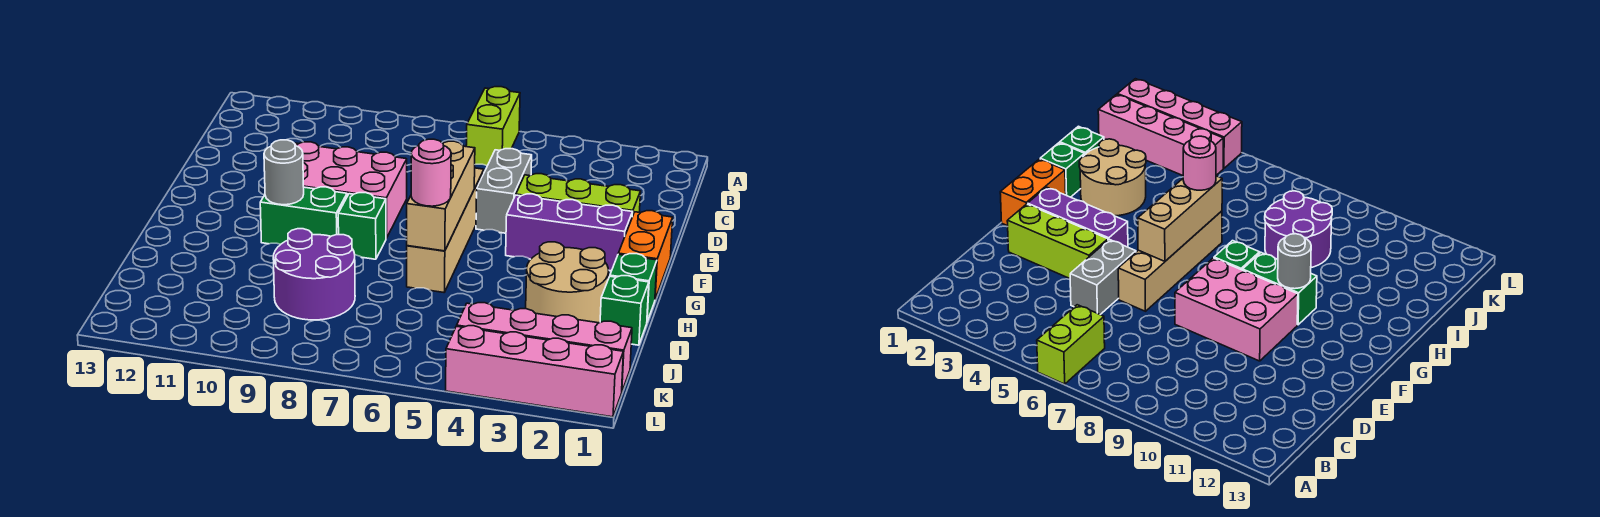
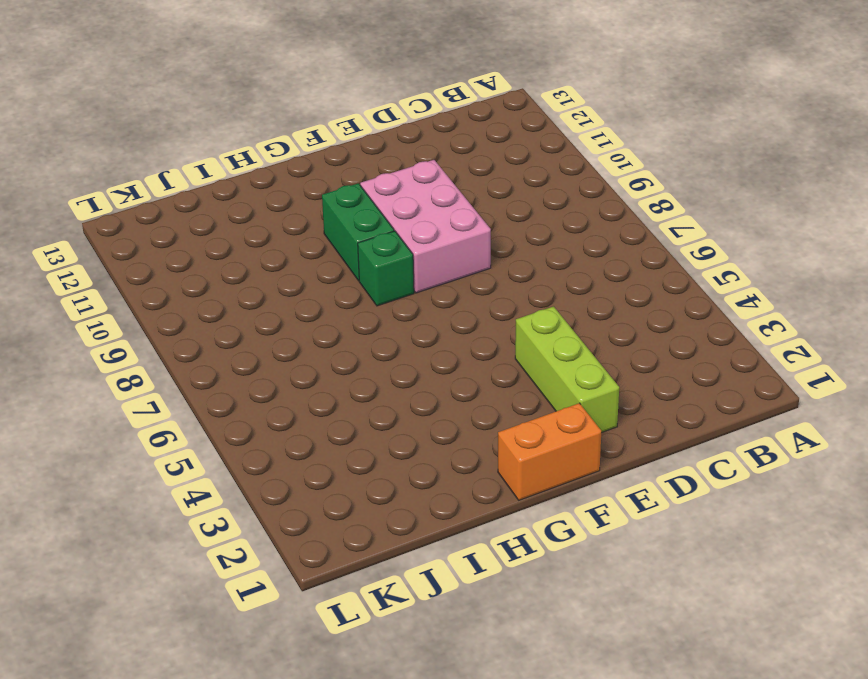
none -> lime 1x2 brick [466,87,520,166]
none -> grey 1x2 brick [476,149,532,233]
none -> tan 1x4 brick [407,168,484,292]

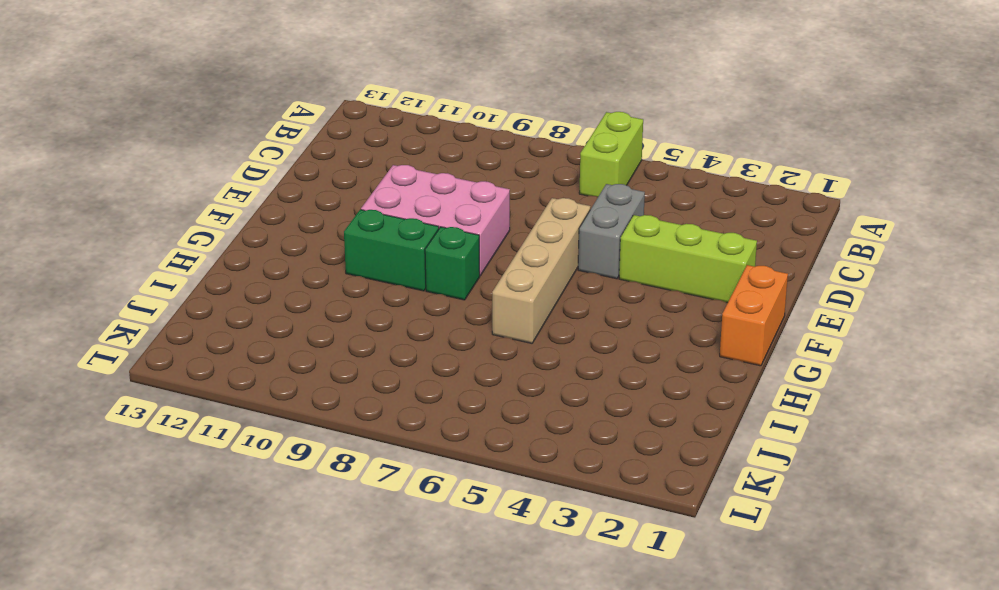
none -> purple 1x3 brick [506,194,633,271]
none -> green 1x1 brick [610,254,657,321]
none -> tan 2x2 round brick [526,242,609,323]

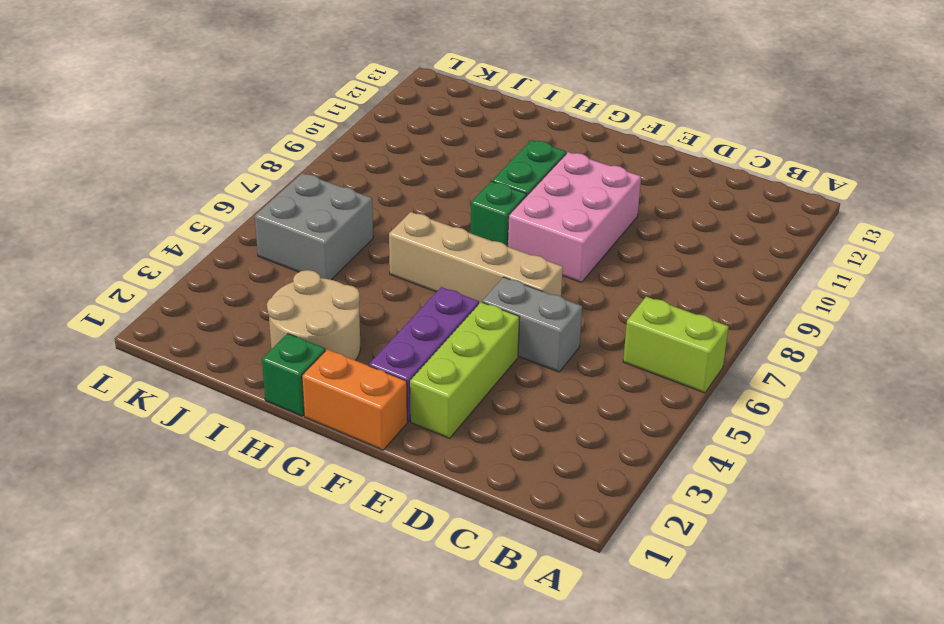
grey 2x2 brick [255,173,373,280] -> none
none -> green 1x1 brick [600,276,649,345]
none -> purple 2x2 round brick [273,229,355,320]
none -> pink 1x4 brick [457,303,632,391]

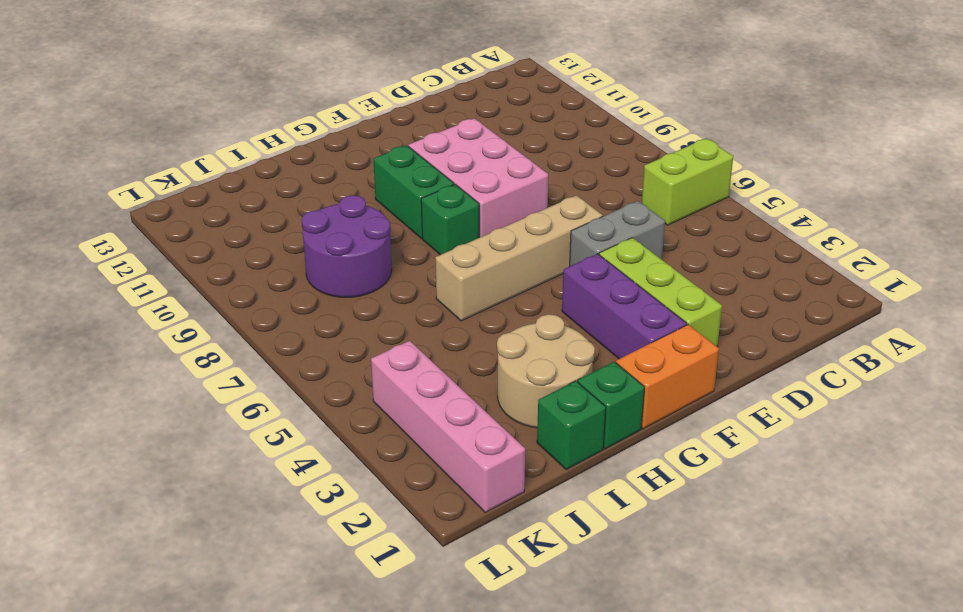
none -> pink 1x4 brick [446,326,623,417]
none -> tan 1x3 brick [407,141,475,251]
none -> grey 1x1 round brick [264,140,304,205]

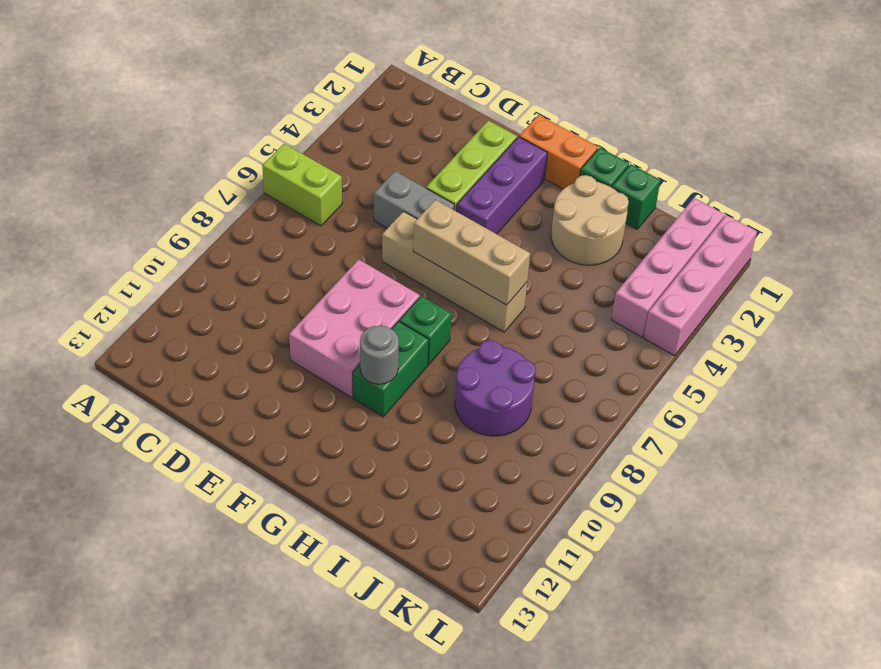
none -> pink 1x1 round brick [411,139,451,206]

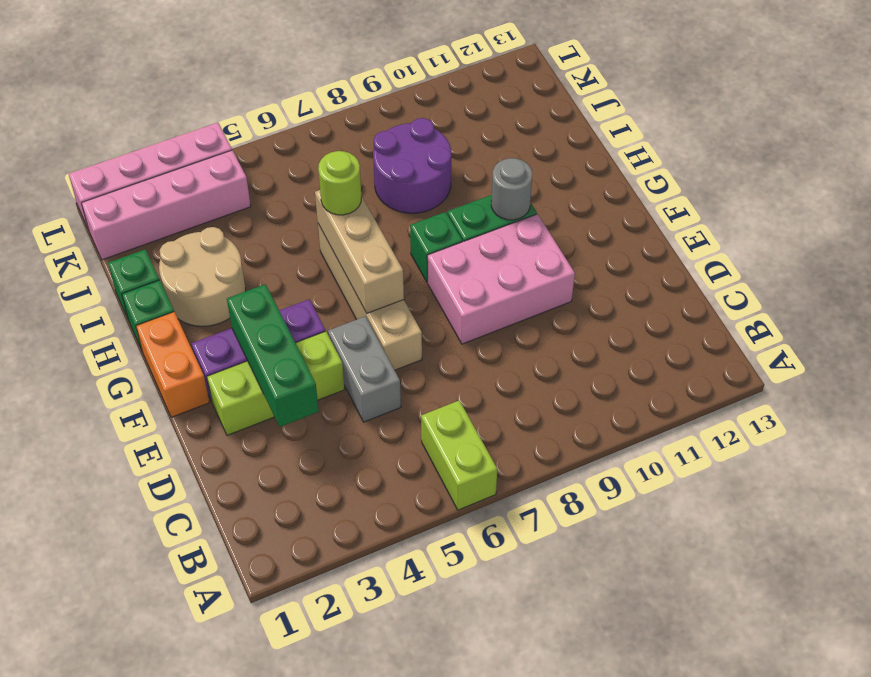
green 1x3 brick [227,284,319,427] -> none
lime 1x1 round brick [318,151,361,215] -> pink 1x1 round brick [411,139,451,206]

